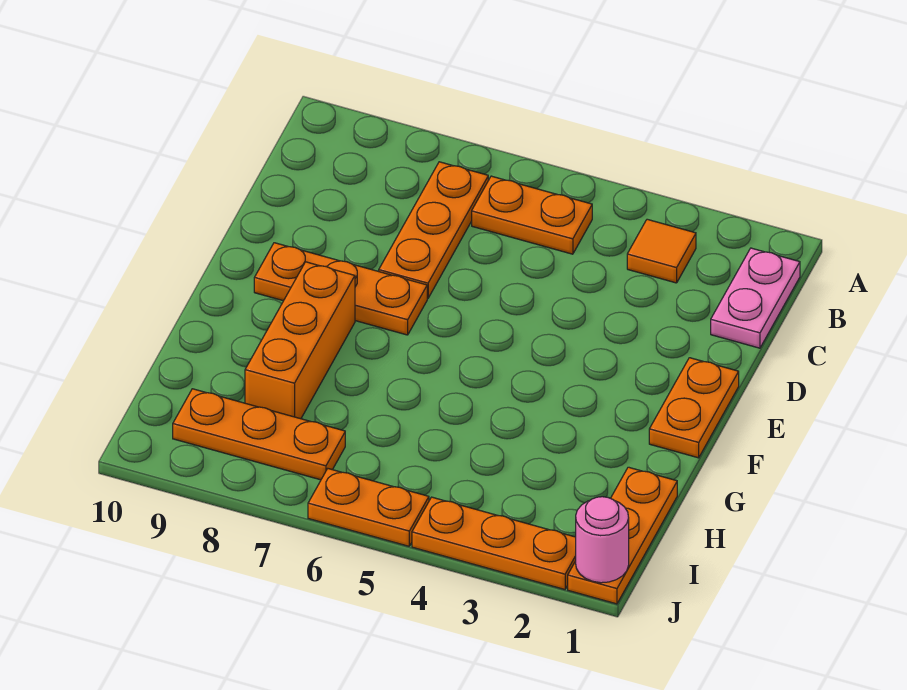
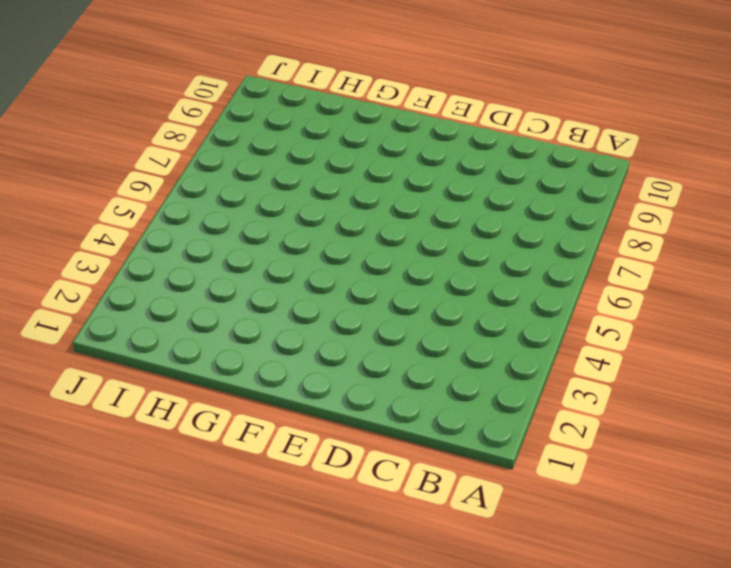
none -> pink 1x2 plate [711,248,800,348]
none -> orange 1x1 tile [627,219,696,283]
none -> orange 1x2 plate [472,176,592,254]

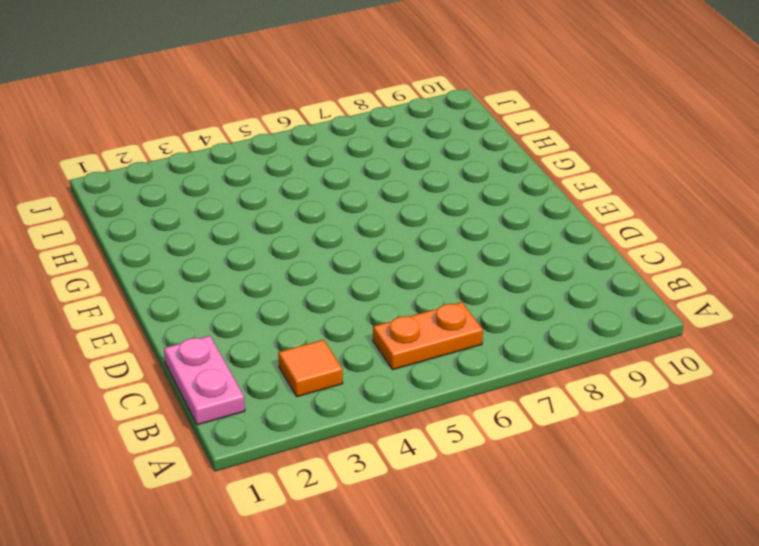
none -> orange 1x3 plate [379,162,488,298]
none -> orange 1x2 plate [649,358,739,458]
none -> orange 1x3 plate [254,243,427,335]

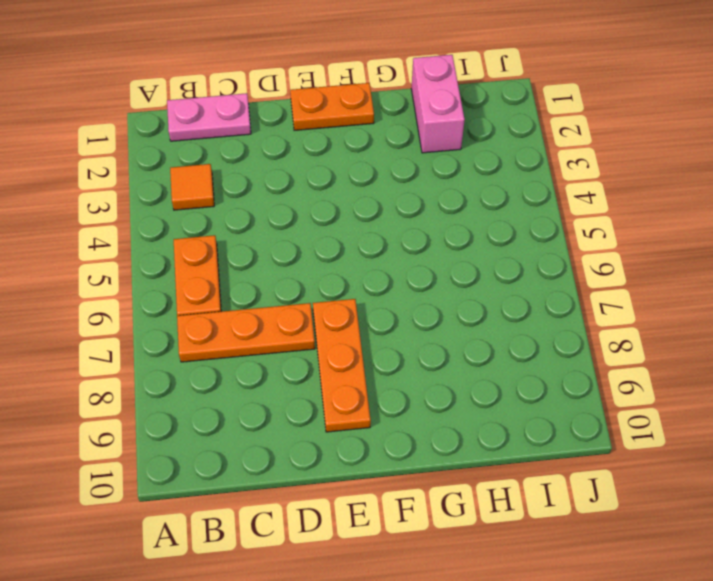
pink 1x2 brick [411,55,465,153] -> orange 1x3 plate [568,467,677,604]
none -> orange 1x3 brick [245,262,355,419]
none -> orange 1x3 plate [173,389,345,480]
none -> orange 1x3 plate [412,497,576,589]

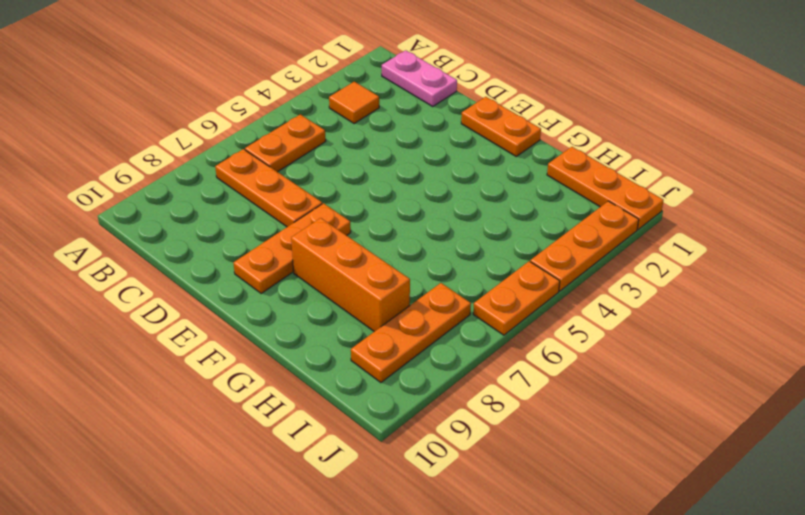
none -> pink 1x1 round brick [576,497,629,583]

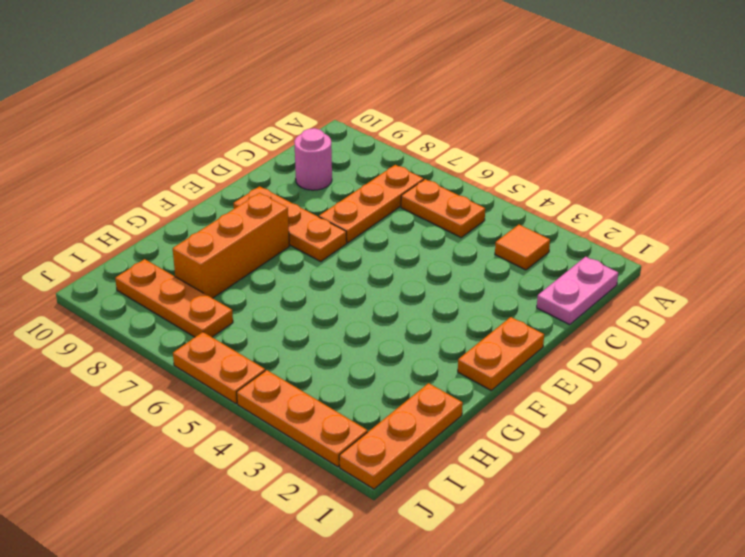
pink 1x1 round brick [294,128,332,190] -> pink 1x1 round brick moved to [576,497,629,583]

